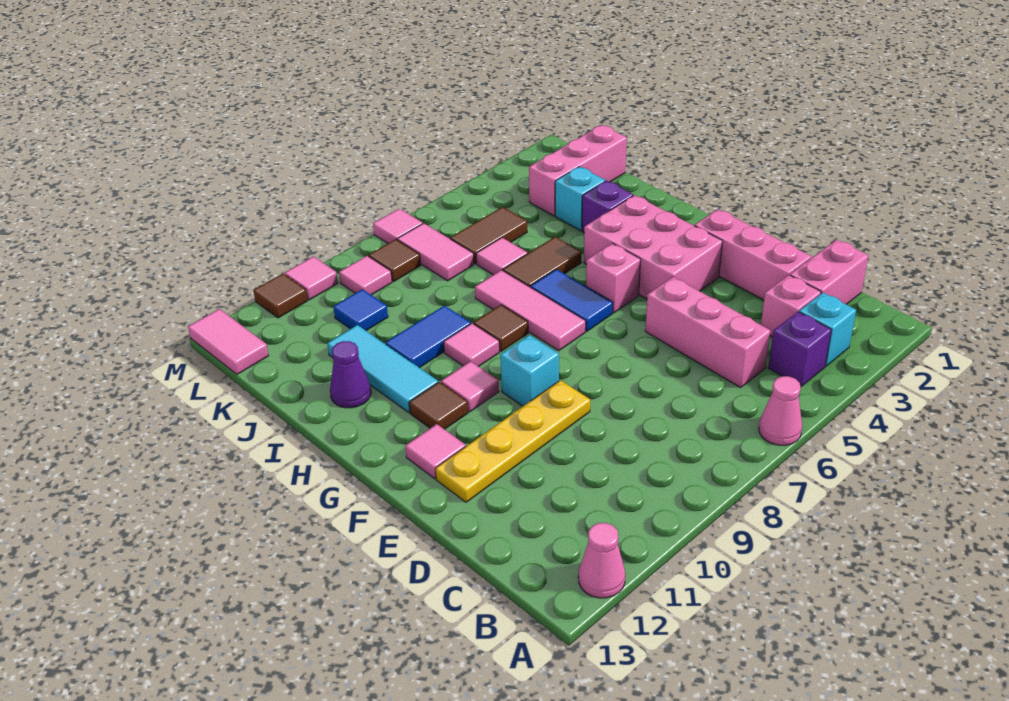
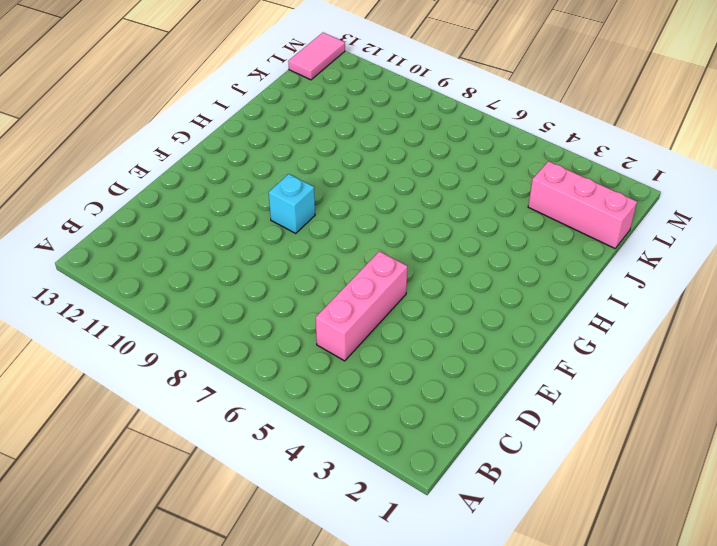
none -> pink 1x1 cone [759,376,802,445]
none -> pink 1x1 cone [578,523,625,598]
none -> cyan 1x1 brick [799,293,856,366]
none -> purple 1x1 brick [768,312,831,387]

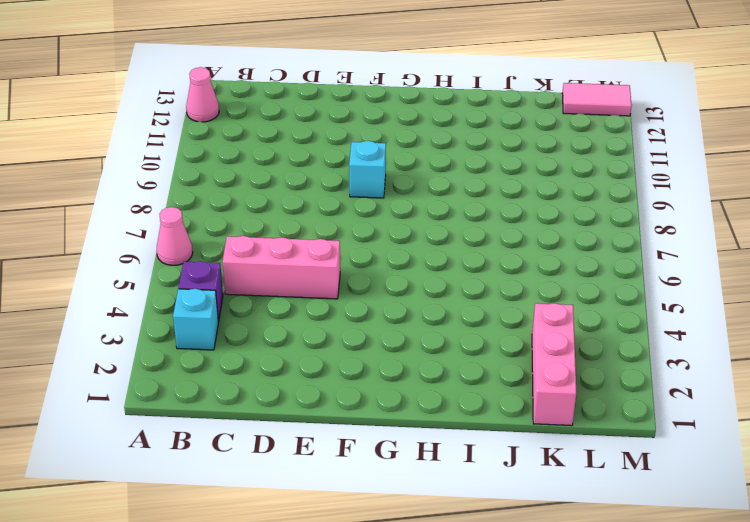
none -> pink 1x2 brick [790,240,868,304]
none -> pink 1x1 brick [761,275,821,337]
none -> pink 1x3 brick [694,209,811,300]
none -> yellow 1x4 plate [435,380,590,502]

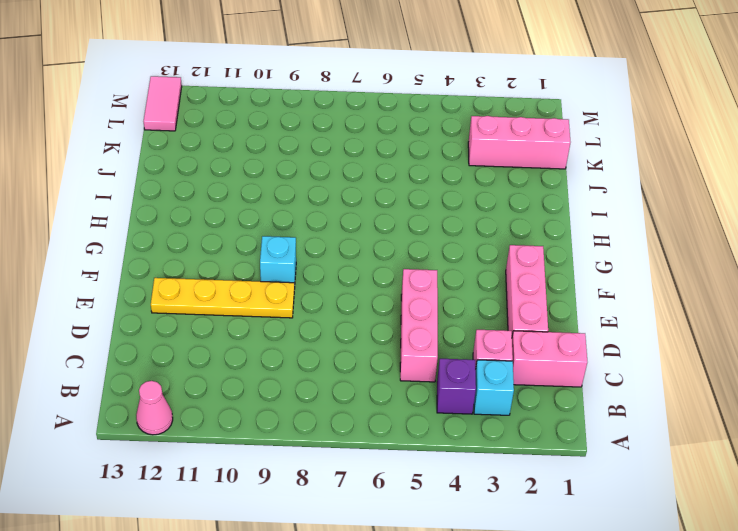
none -> pink 1x1 cone [759,376,802,445]
none -> pink 2x3 brick [584,195,723,299]
none -> pink 1x1 tile [405,424,466,479]
none -> pink 1x1 brick [586,243,641,313]

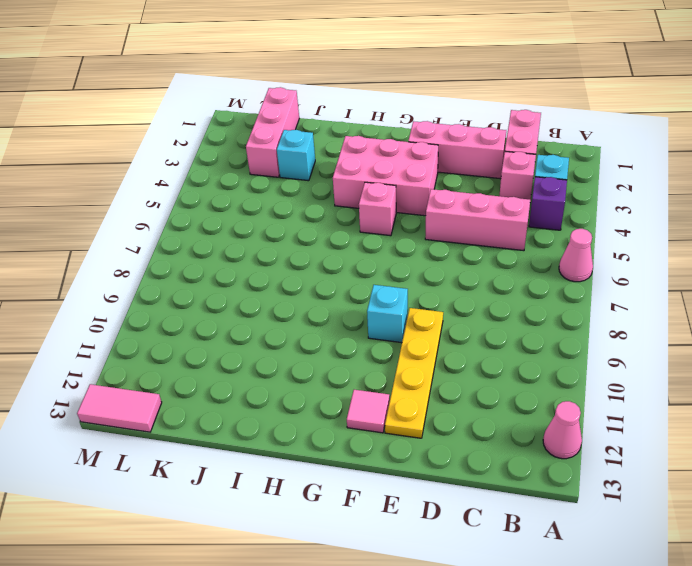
none -> blue 1x2 tile [530,269,613,331]
none -> pink 1x3 tile [475,270,586,351]
none -> pink 1x1 tile [441,361,499,412]
none -> brown 1x1 tile [409,382,468,429]

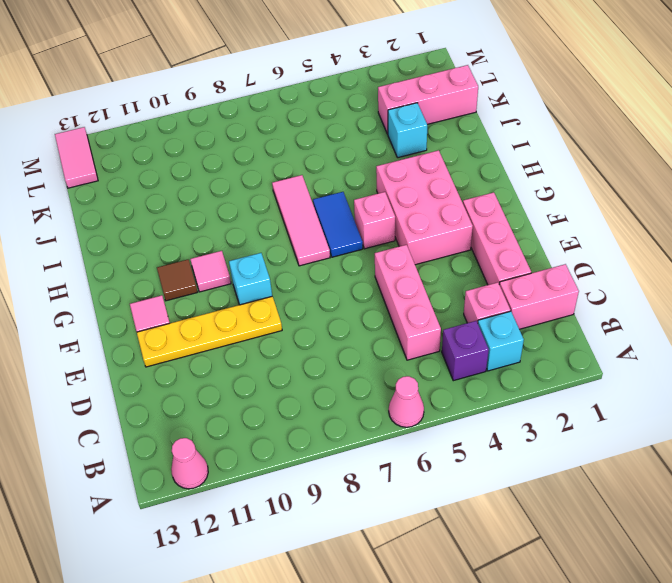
none -> brown 1x1 tile [473,305,528,351]
none -> pink 1x1 tile [444,323,499,367]
none -> cyan 1x3 tile [327,325,438,413]
none -> purple 1x1 brick [582,181,633,232]

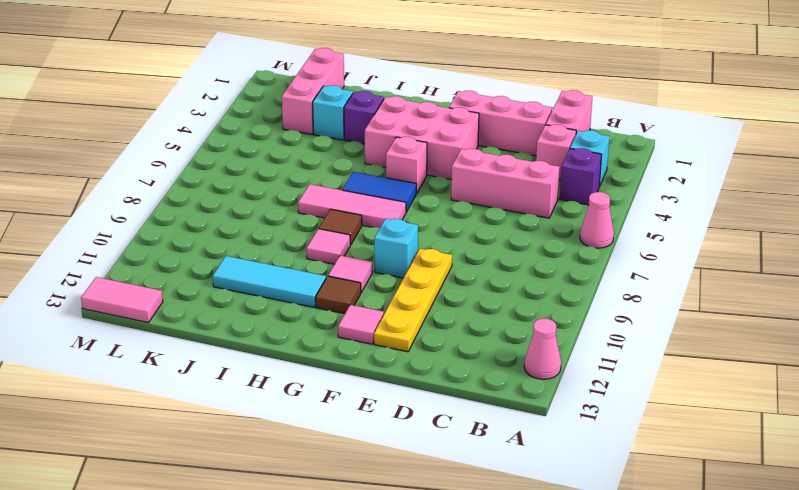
none -> brown 1x2 tile [503,237,581,287]
none -> blue 1x2 tile [385,306,471,368]
none -> purple 1x1 cone [330,341,371,408]
none -> pink 1x1 tile [476,238,527,275]

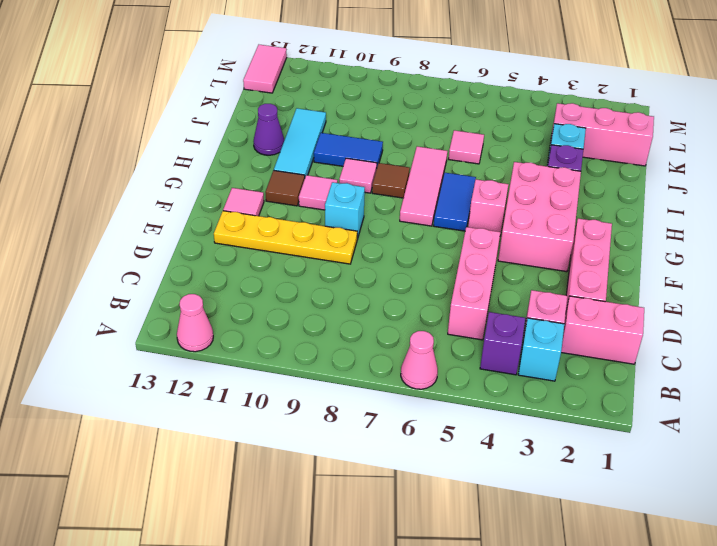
none -> brown 1x2 tile [503,237,581,287]
none -> brown 1x2 tile [450,207,527,264]
none -> pink 1x2 tile [397,223,474,281]
none -> blue 1x1 tile [333,289,388,331]

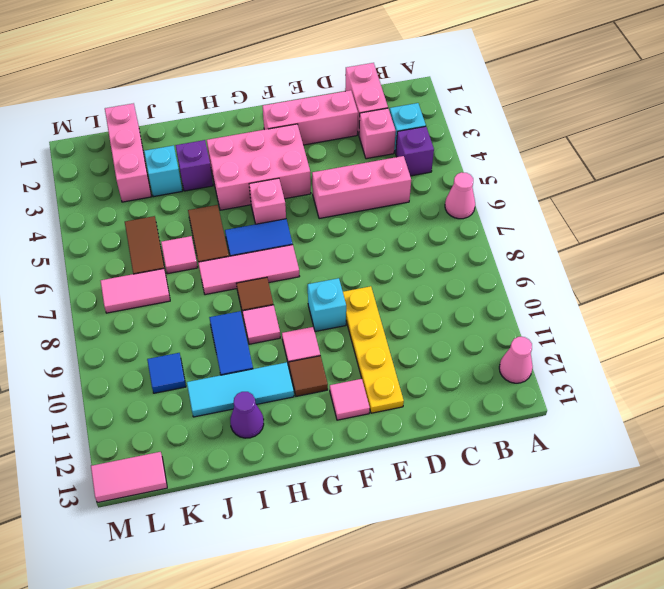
none -> brown 1x1 tile [369,239,421,282]
none -> pink 1x1 tile [339,256,392,295]
none -> pink 1x1 tile [373,209,423,243]
none -> pink 1x1 tile [285,257,338,300]

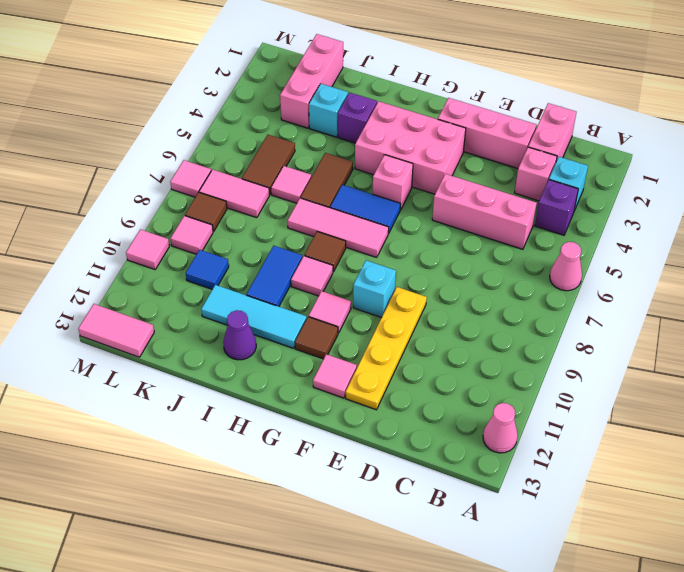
none -> brown 1x1 tile [253,274,308,318]

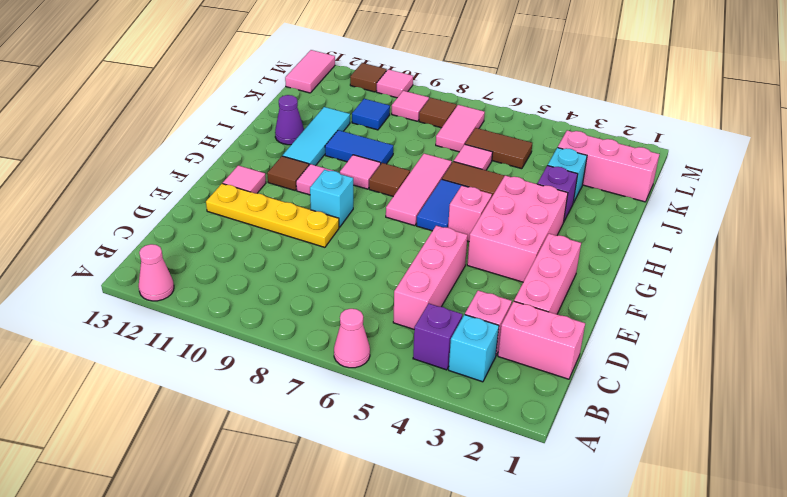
none -> pink 1x1 tile [373,209,423,243]

